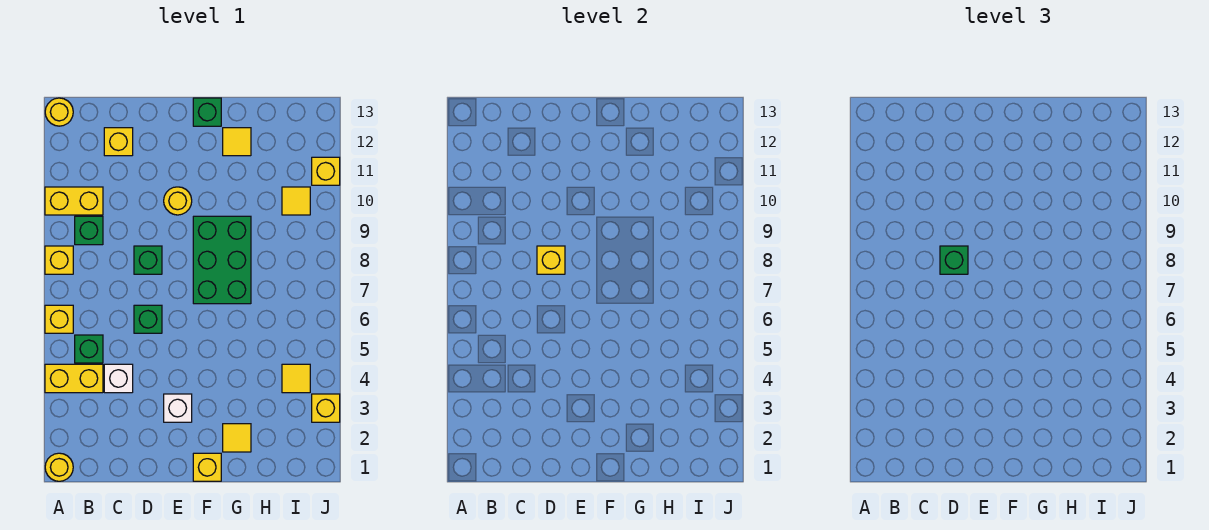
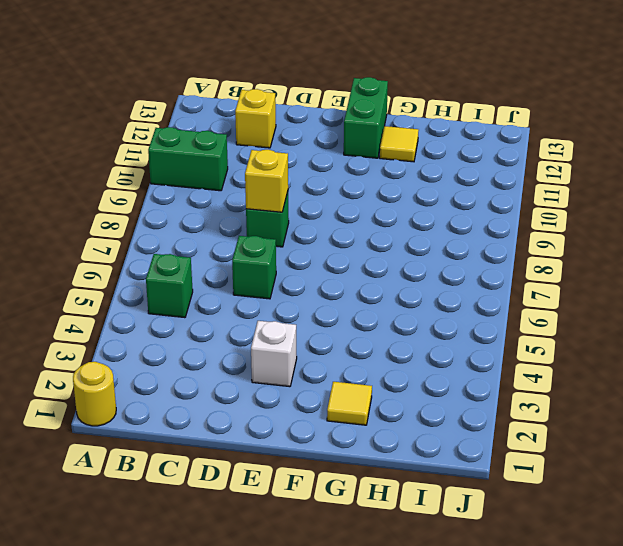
green 1x2 brick [148,127,228,191] -> yellow 1x2 brick [45,187,103,215]
green 1x2 brick [344,77,388,158] -> green 1x1 brick [193,98,221,126]
none -> yellow 1x2 brick [45,364,103,393]
none -> yellow 1x1 brick [45,305,73,333]
none -> yellow 1x1 brick [45,246,73,274]

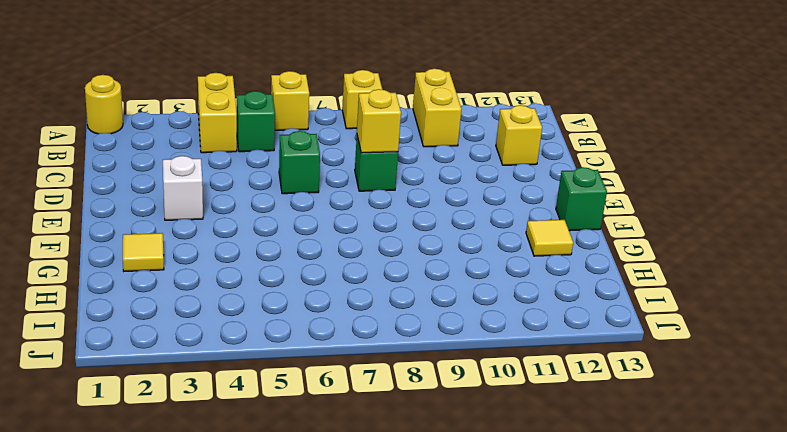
none -> yellow 1x1 round brick [45,98,73,126]
none -> green 1x1 brick [75,216,103,245]
none -> white 1x1 brick [104,364,133,393]

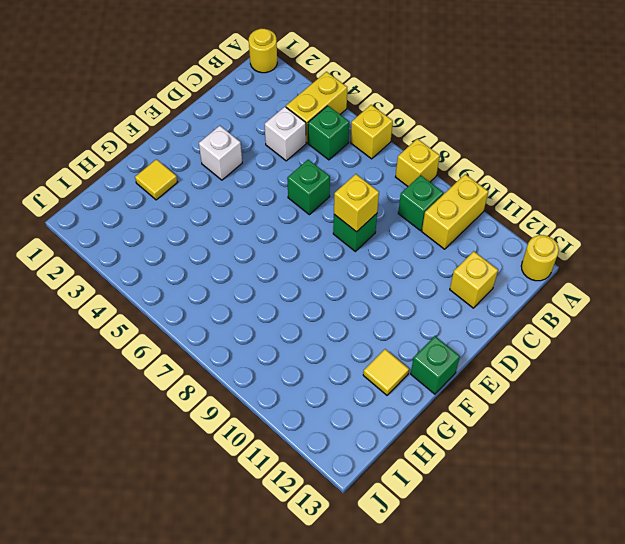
none -> yellow 1x1 round brick [164,187,192,215]
none -> yellow 1x1 brick [193,453,221,481]
none -> green 2x3 brick [193,216,251,304]

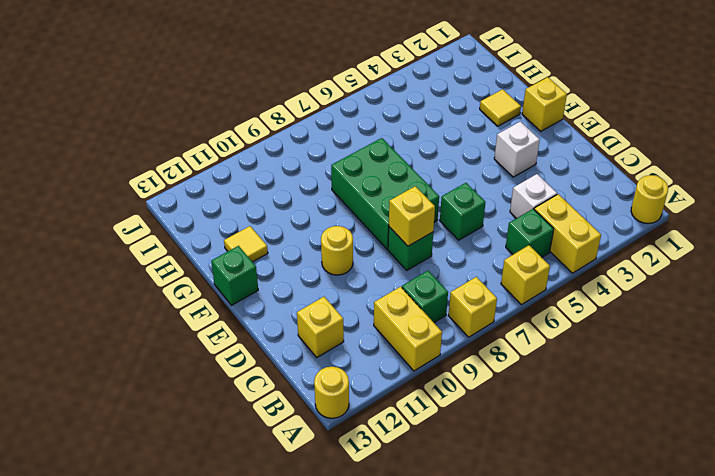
green 2x3 brick [331,138,439,249] -> green 2x3 brick turned to [193,216,251,304]
none -> yellow 1x1 tile [282,364,310,393]
none -> yellow 1x1 tile [282,187,310,215]
none -> yellow 1x1 brick [312,394,340,422]

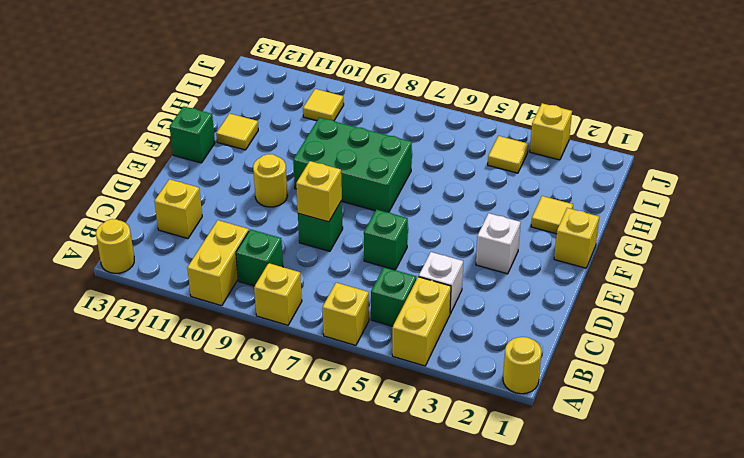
none -> yellow 1x1 brick [312,157,340,185]
none -> green 1x1 brick [940,246,968,274]

